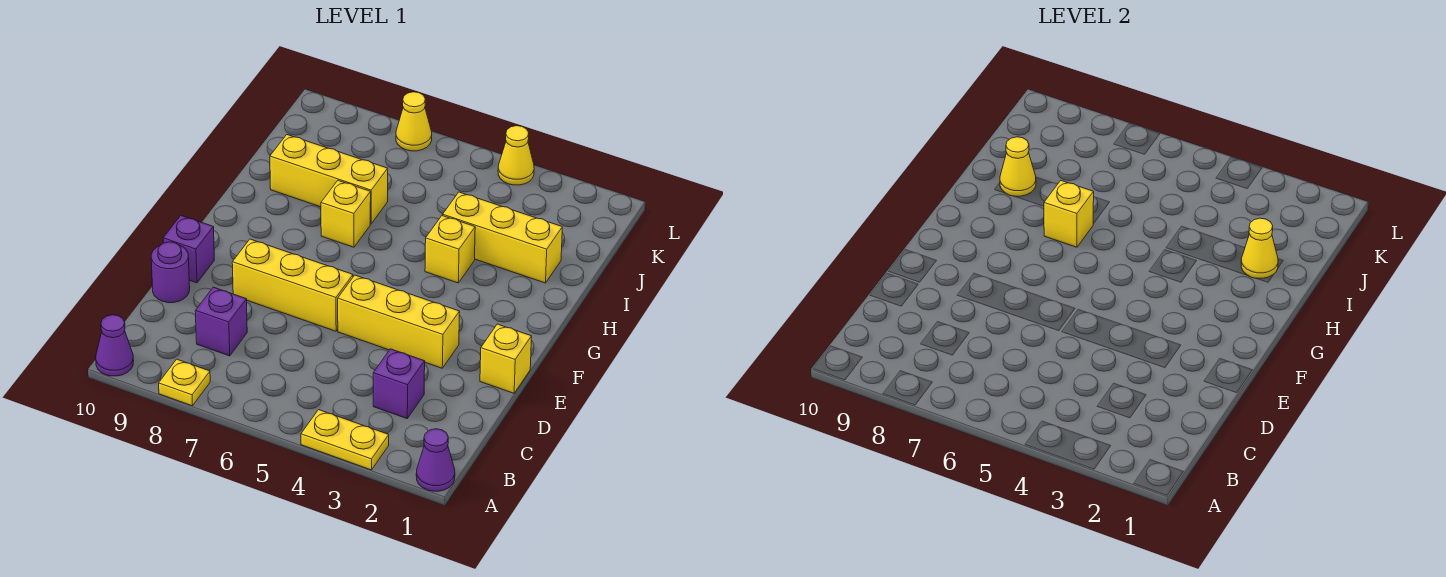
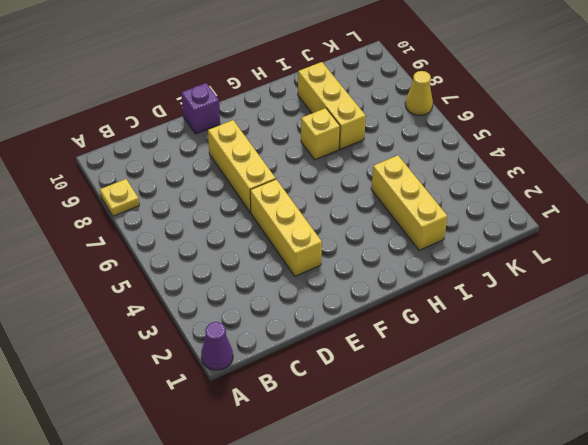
none -> yellow 1x2 plate [301,410,389,470]
none -> purple 1x1 cone [96,315,134,376]
none -> purple 1x1 brick [373,349,425,418]

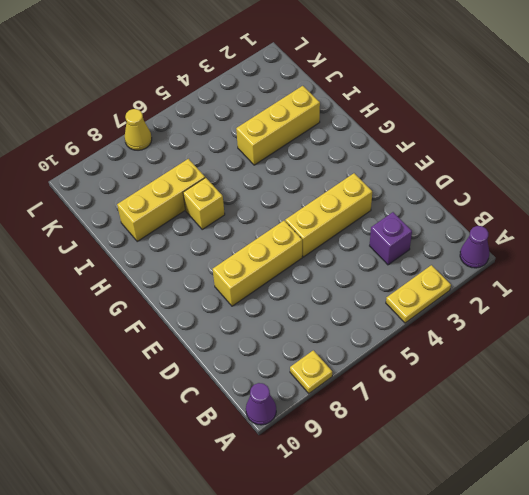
none -> purple 1x1 brick [195,287,247,356]
none -> purple 1x1 round brick [151,242,190,303]
none -> yellow 1x1 brick [480,324,532,393]

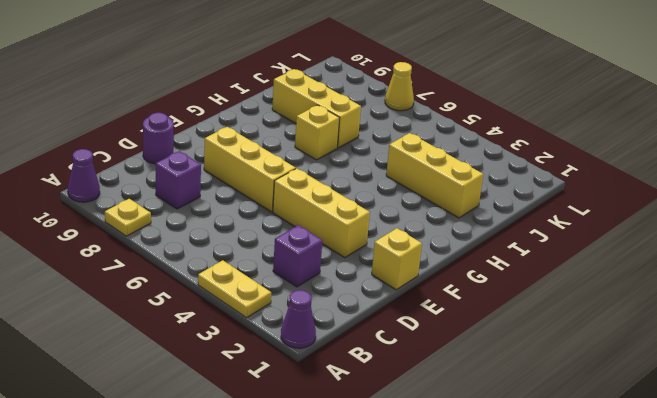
none -> purple 1x1 brick [163,216,214,283]
none -> yellow 1x1 brick [425,216,475,283]
none -> yellow 1x1 cone [498,126,534,185]

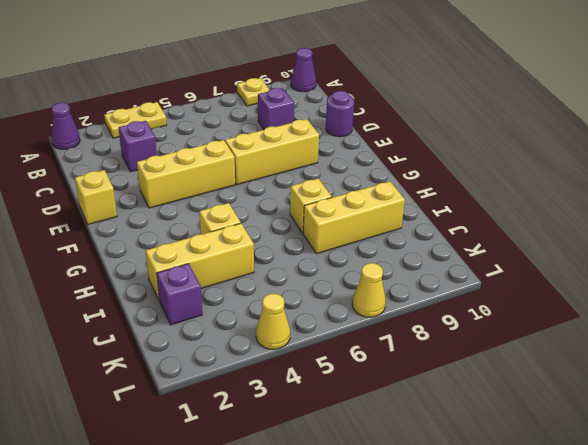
purple 1x1 brick [157,264,202,325] -> purple 1x1 brick moved to [163,216,214,283]
none -> yellow 1x1 brick [1044,181,1094,247]
none -> yellow 1x1 cone [1241,218,1278,278]
none -> yellow 1x1 cone [1000,137,1036,196]

